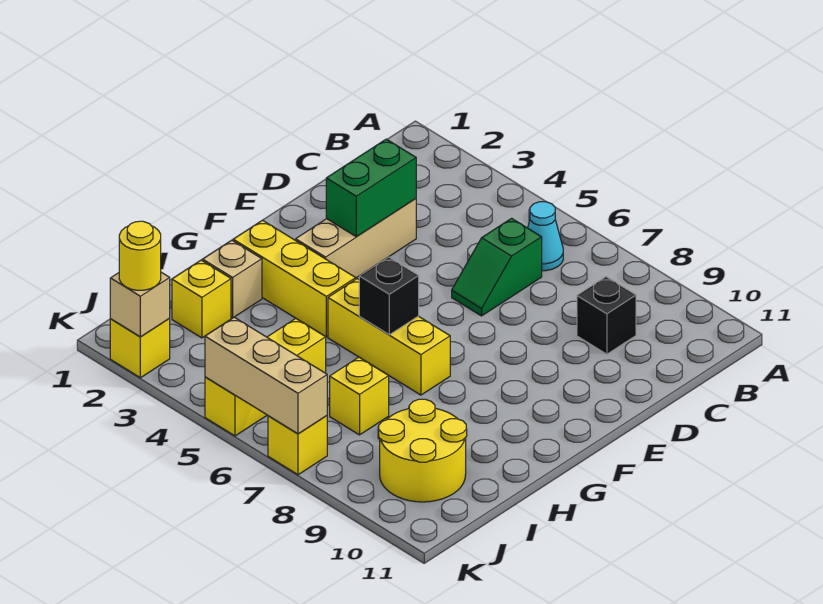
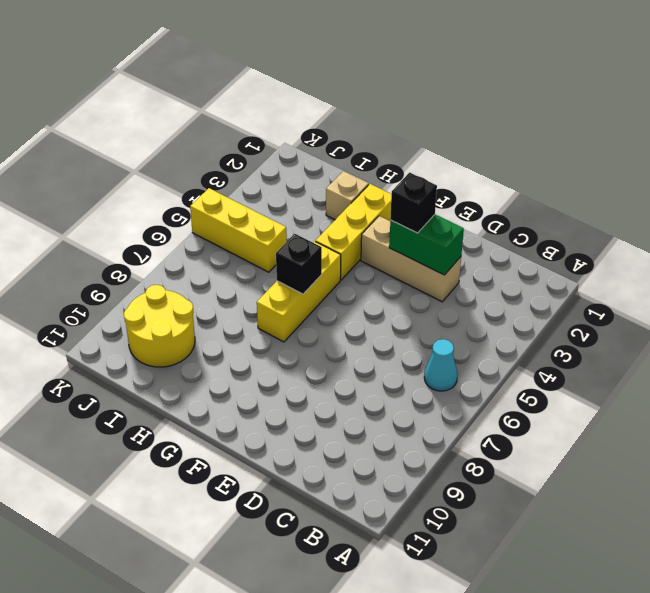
black 1x1 brick [390,173,437,233] -> black 1x1 brick moved to [577,277,636,354]
none -> green 1x2 slope [452,218,542,316]
none -> yellow 1x1 brick [172,260,231,338]
none -> yellow 1x1 brick [330,357,389,435]

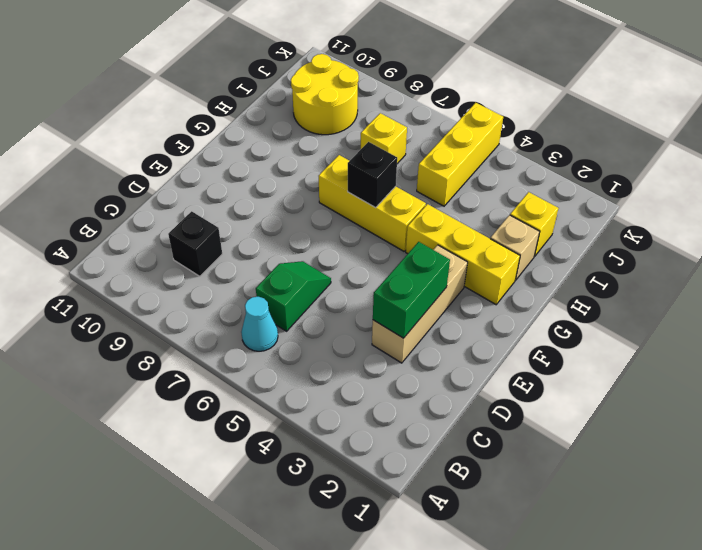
none -> yellow 1x1 brick [110,319,170,378]
none -> yellow 1x1 brick [268,416,327,475]
none -> tan 1x1 brick [110,272,170,337]

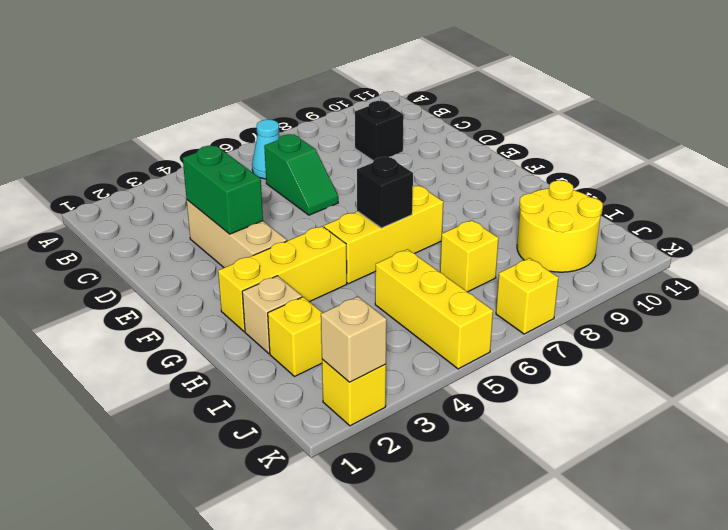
none -> tan 1x3 brick [205,317,327,434]
none -> yellow 1x1 round brick [119,221,161,290]

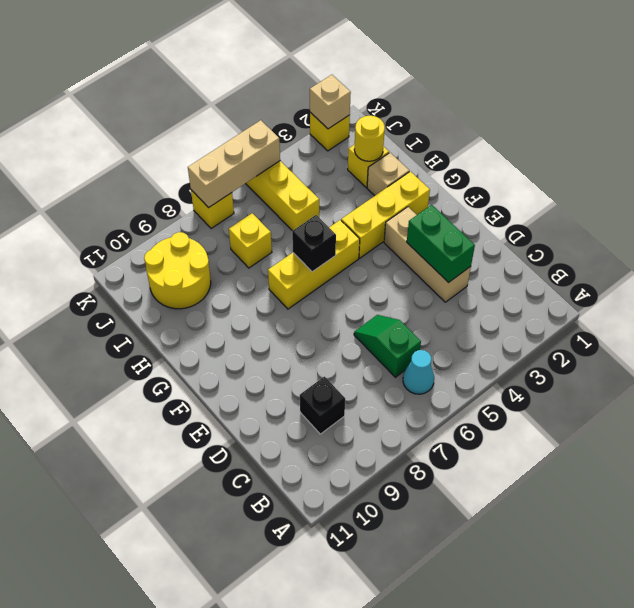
yellow 1x1 round brick [354,116,385,161] -> yellow 1x1 round brick moved to [119,221,161,290]

